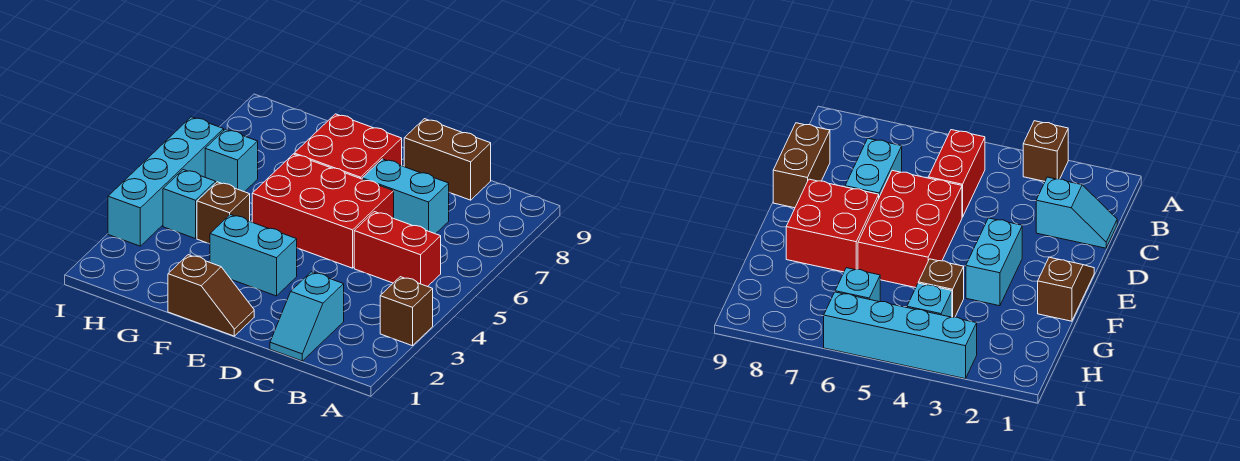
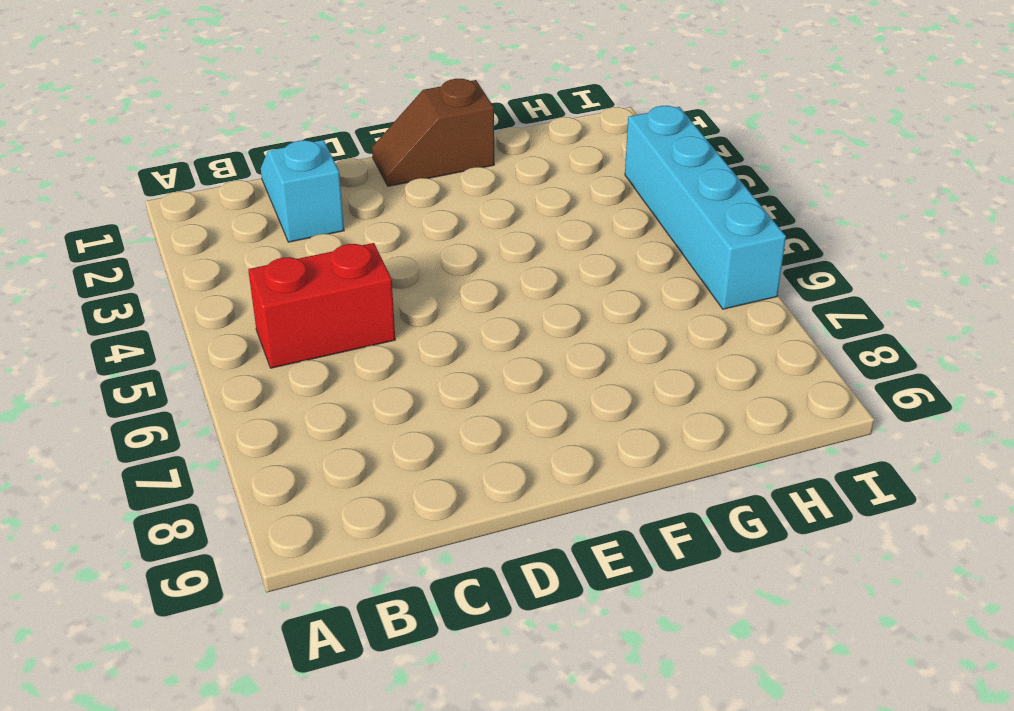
none -> brown 1x1 brick [380,277,433,346]
none -> cyan 1x2 brick [362,159,449,234]
none -> brown 1x2 brick [404,119,491,200]

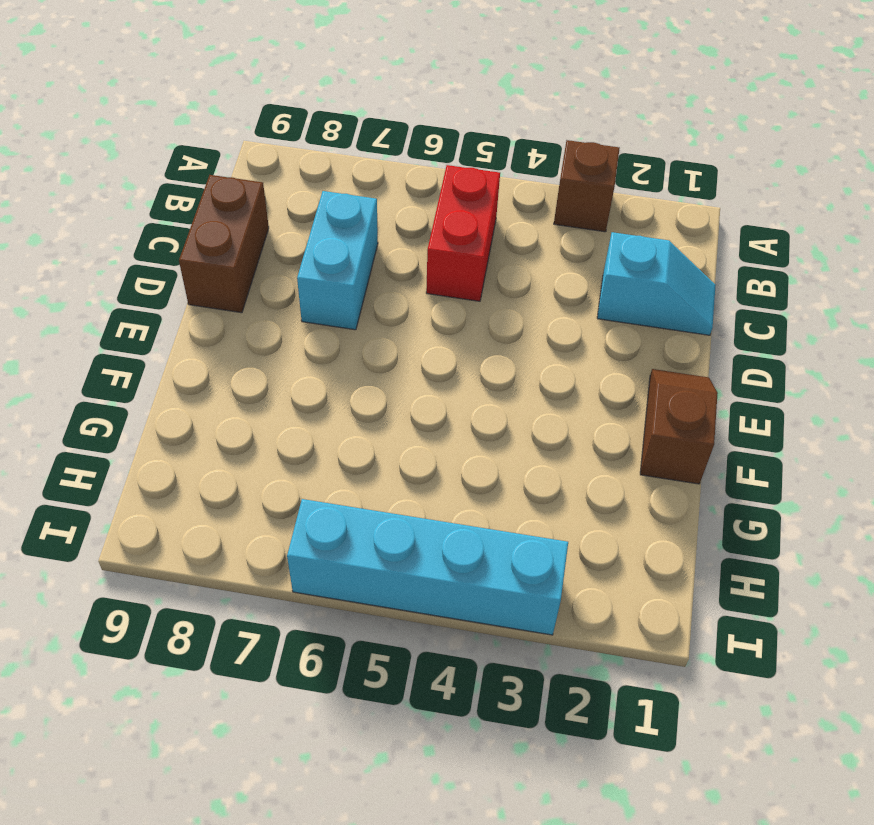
none -> red 2x3 brick [252,154,394,268]
none -> cyan 1x2 brick [210,215,297,296]
none -> red 2x2 brick [294,114,402,179]

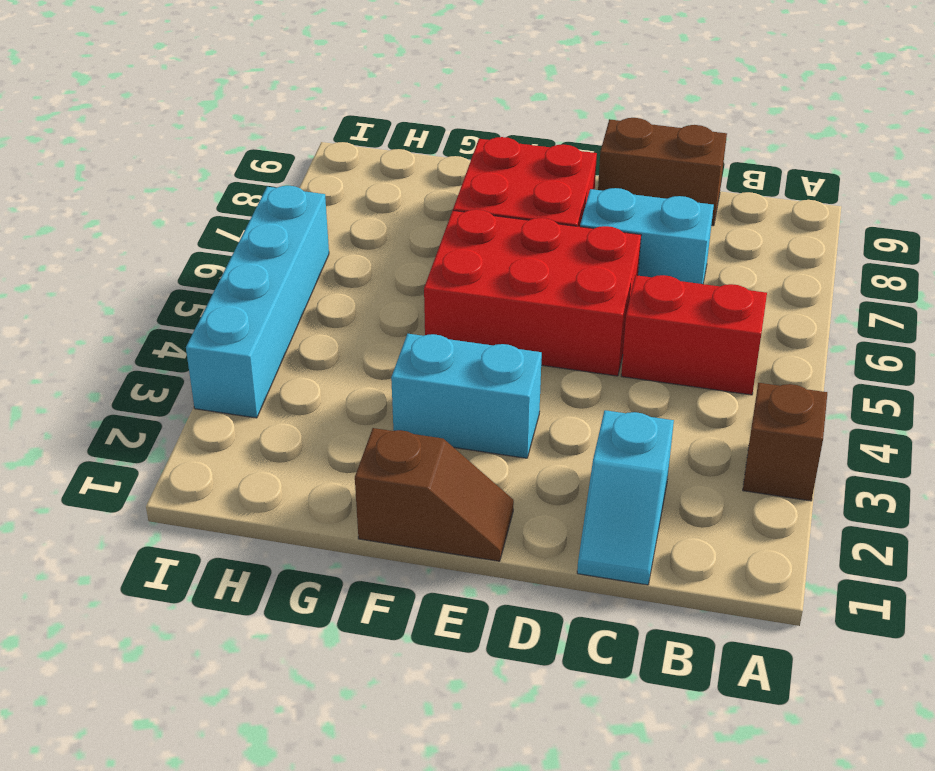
none -> brown 1x1 brick [197,182,250,244]
none -> cyan 1x1 brick [163,170,216,239]
none -> cyan 1x1 brick [205,129,258,192]

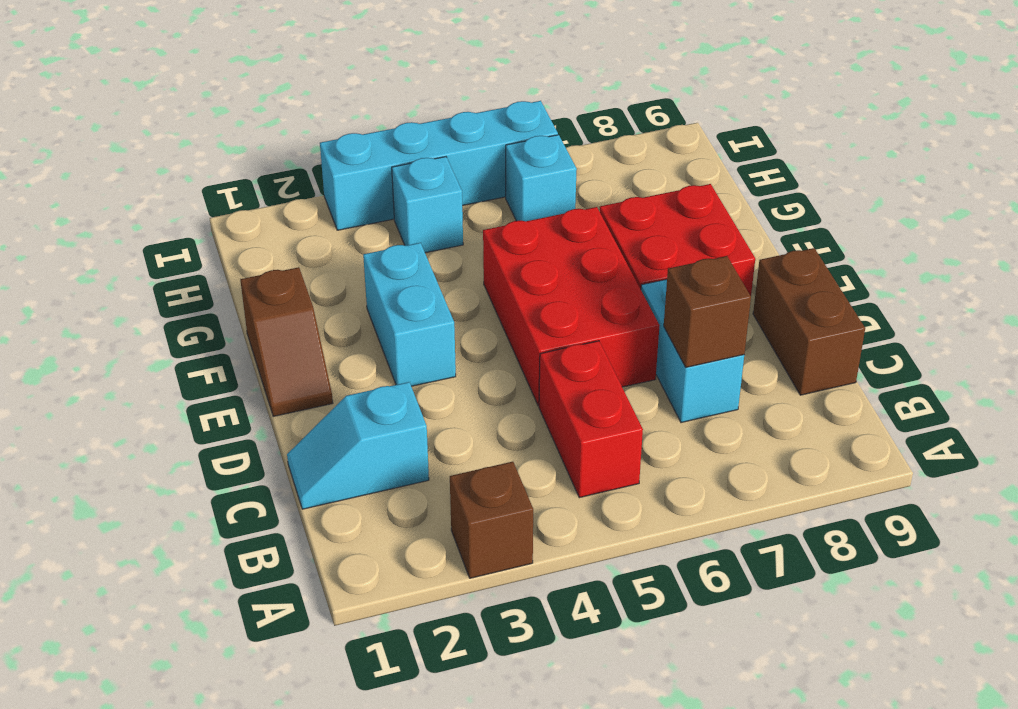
brown 1x1 brick [664,256,751,367] -> brown 1x1 brick moved to [197,182,250,244]

